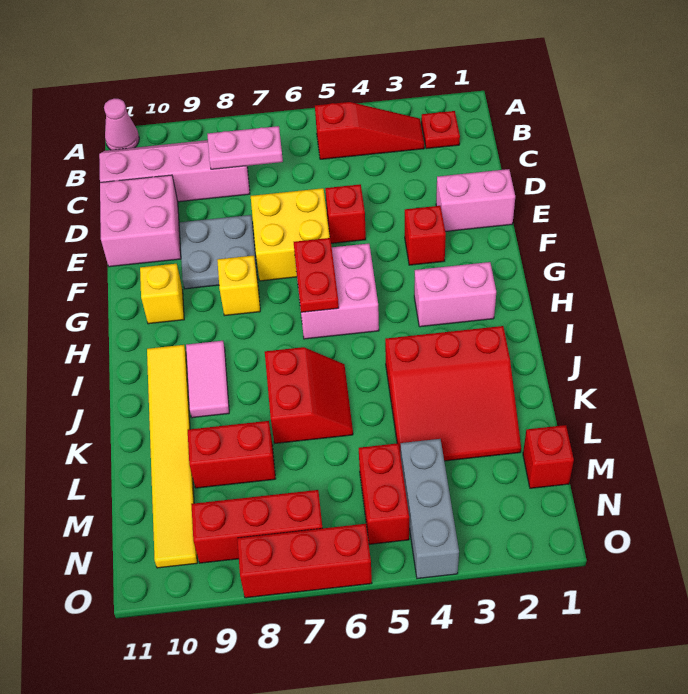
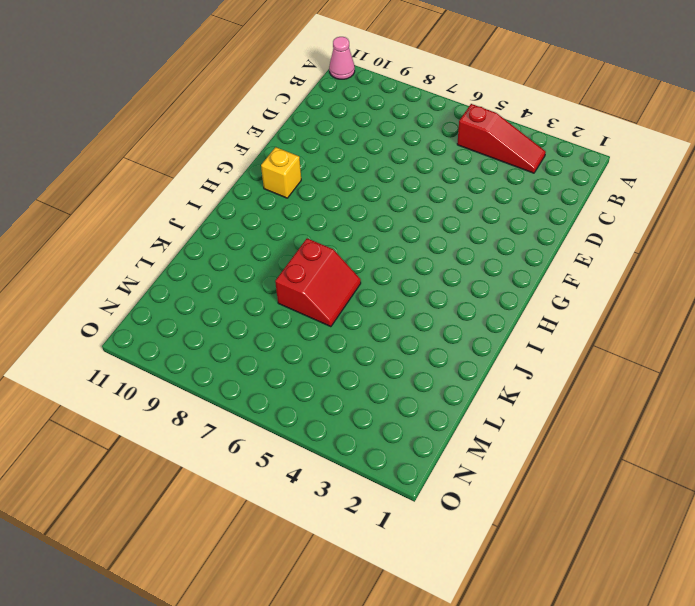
none -> red 1x1 plate [421,111,460,149]
none -> pink 2x4 slope [99,140,250,202]
none -> pink 2x2 brick [100,175,181,267]

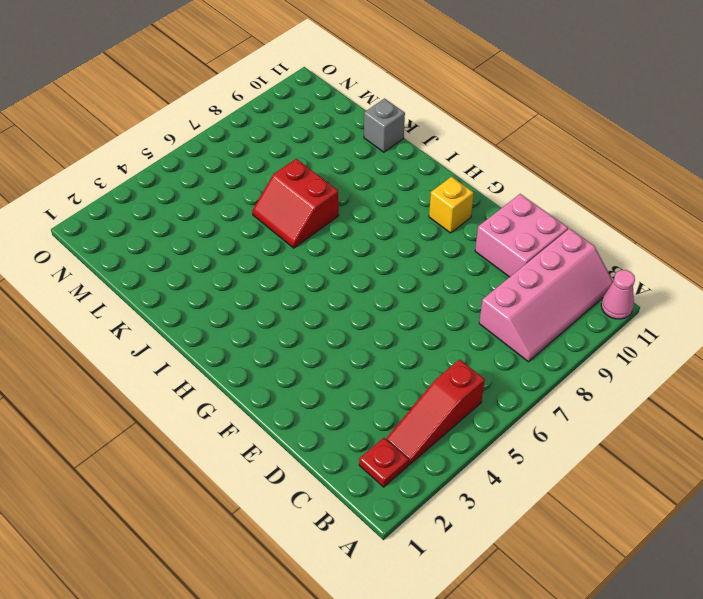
grey 1x1 brick [364,99,405,152] -> none
none -> pink 1x2 brick [436,169,515,231]
none -> red 1x1 brick [325,184,366,243]
none -> yellow 2x2 brick [251,188,330,281]

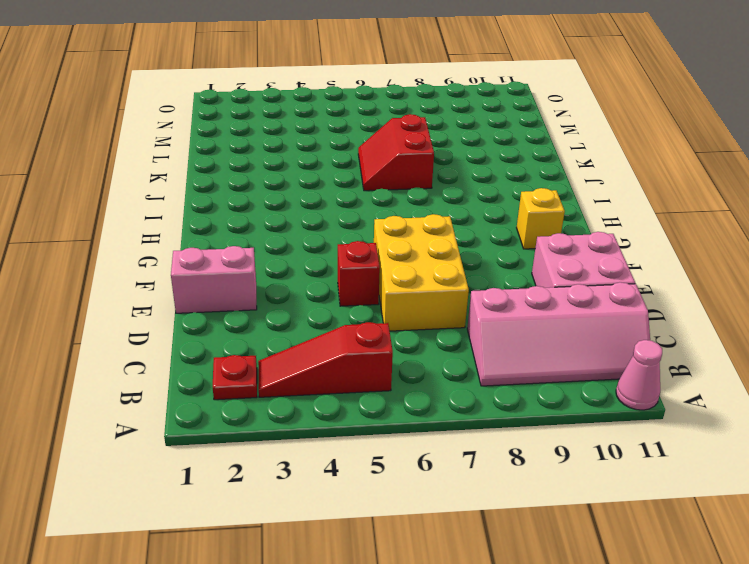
yellow 2x3 brick [374,214,469,331] -> yellow 2x2 brick [251,188,330,281]
none -> grey 2x2 plate [179,215,257,289]
none -> red 1x1 brick [405,206,446,265]
none -> pink 2x2 brick [297,243,379,339]

